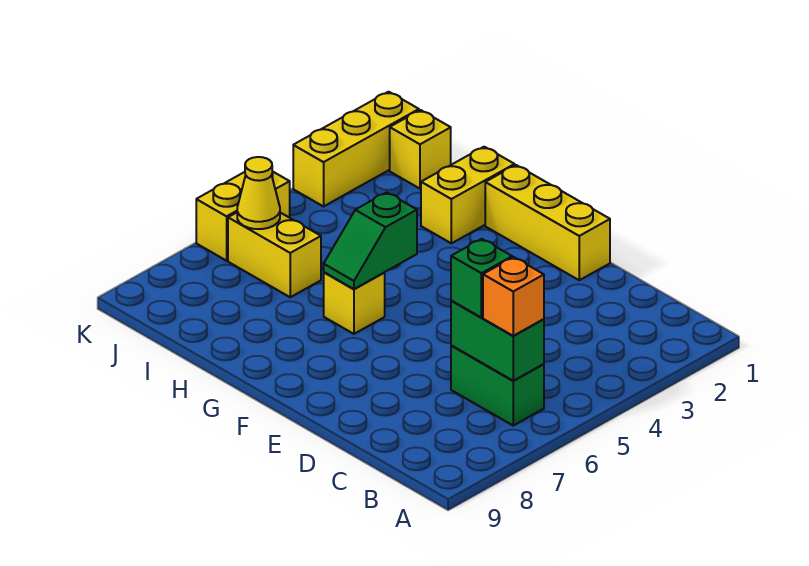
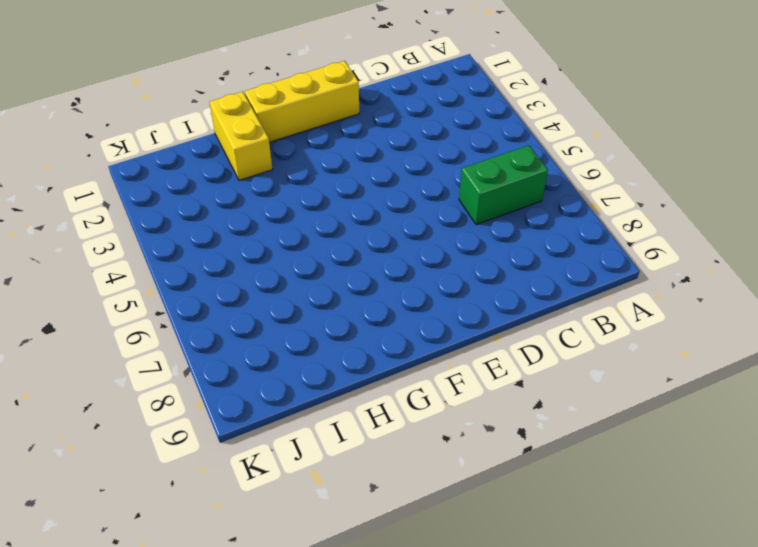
none -> yellow 1x1 brick [324,272,385,334]
none -> yellow 1x2 brick [228,213,321,297]
none -> yellow 1x1 brick [390,110,451,189]

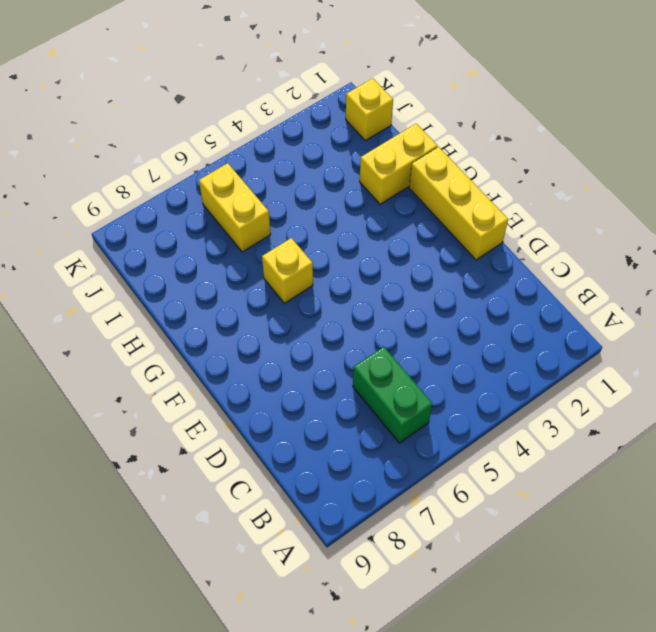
none -> yellow 1x3 brick [293,92,419,206]
none -> yellow 1x2 brick [196,171,290,261]
none -> green 1x2 brick [451,301,544,381]

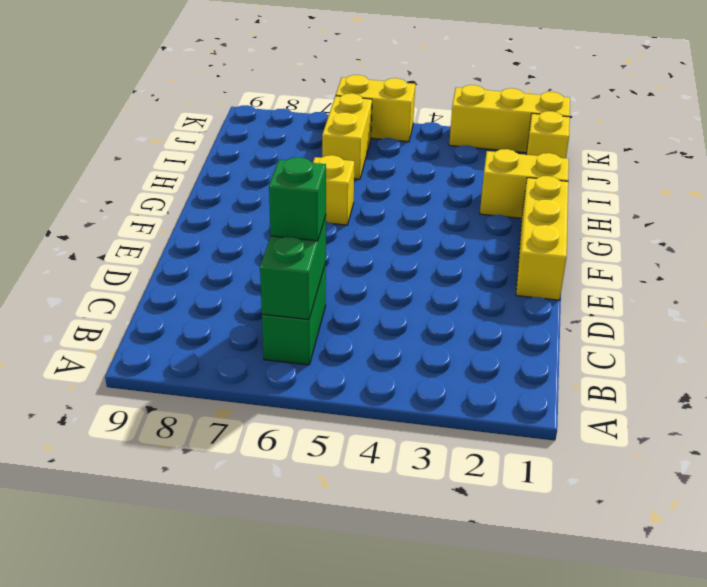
none -> green 1x2 slope [324,192,417,289]
none -> yellow 1x1 cone [237,157,280,229]
none -> orange 1x1 brick [483,257,544,336]

